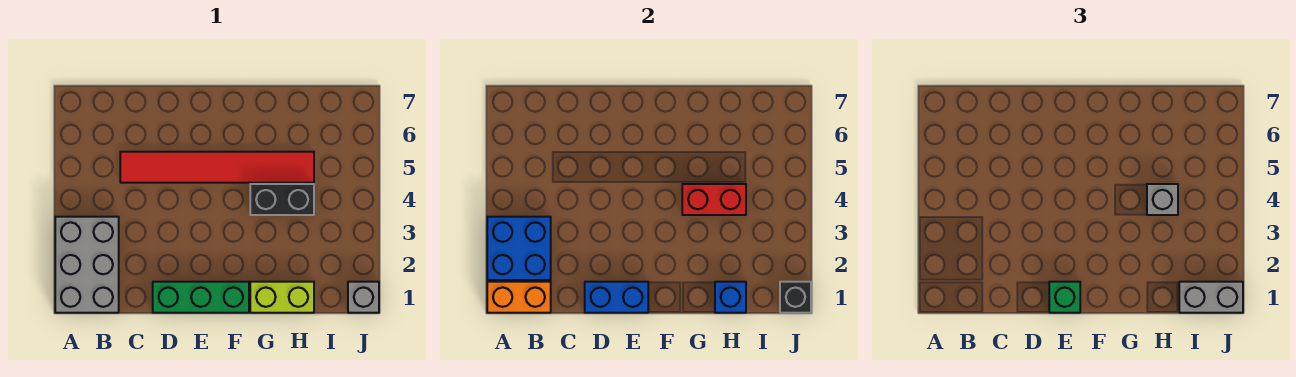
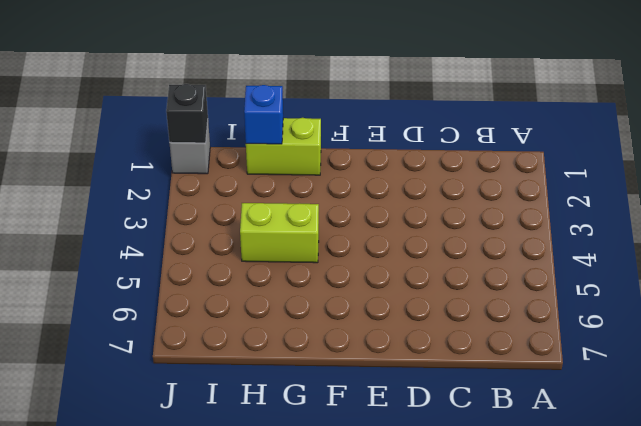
lime 1x2 brick [240,203,319,263] -> black 1x2 brick [250,184,314,215]
none -> grey 2x3 brick [55,217,119,313]
none -> red 1x6 tile [120,152,314,183]
none -> green 1x3 brick [153,282,249,313]

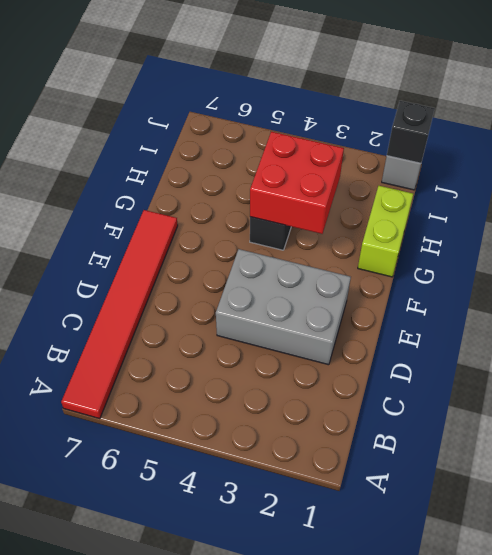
red 1x6 tile [61,210,178,419] -> red 1x6 tile moved to [120,152,314,183]
grey 2x3 brick [216,249,351,365] -> grey 2x3 brick moved to [55,217,119,313]
red 2x2 brick [250,132,344,234] -> red 1x2 brick [682,184,746,215]
none -> green 1x3 brick [153,282,249,313]
none -> orange 1x2 brick [487,282,551,313]
none -> blue 2x2 brick [487,217,551,280]

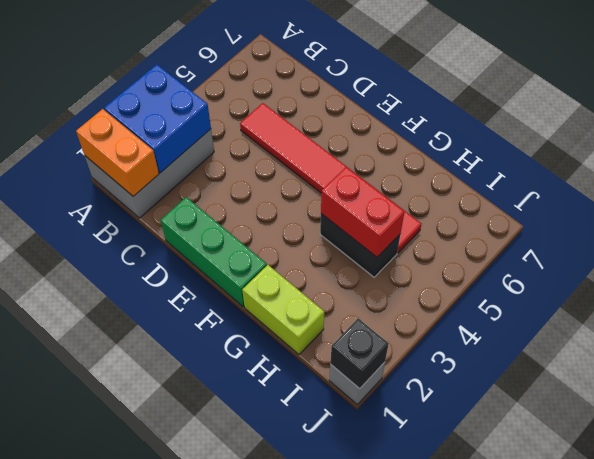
none -> blue 1x2 brick [585,282,648,313]
none -> blue 1x1 brick [715,282,746,313]
none -> green 1x1 brick [1049,282,1080,313]

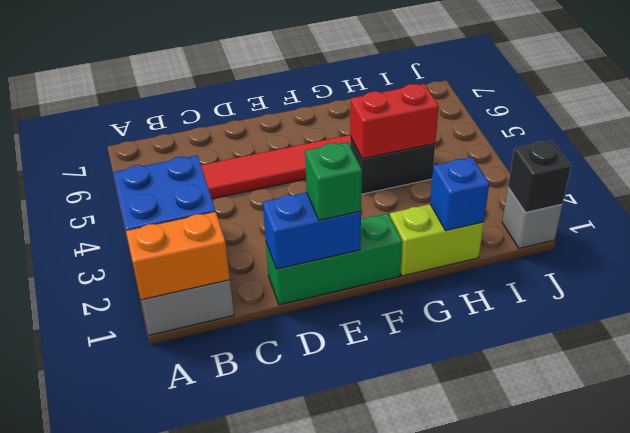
none -> grey 1x1 brick [1147,184,1178,215]
none -> grey 1x2 brick [1179,282,1243,313]

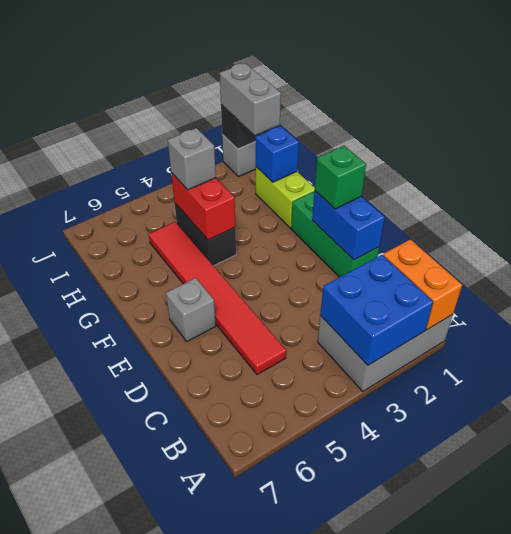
grey 1x1 brick [166,278,216,341] -> none

